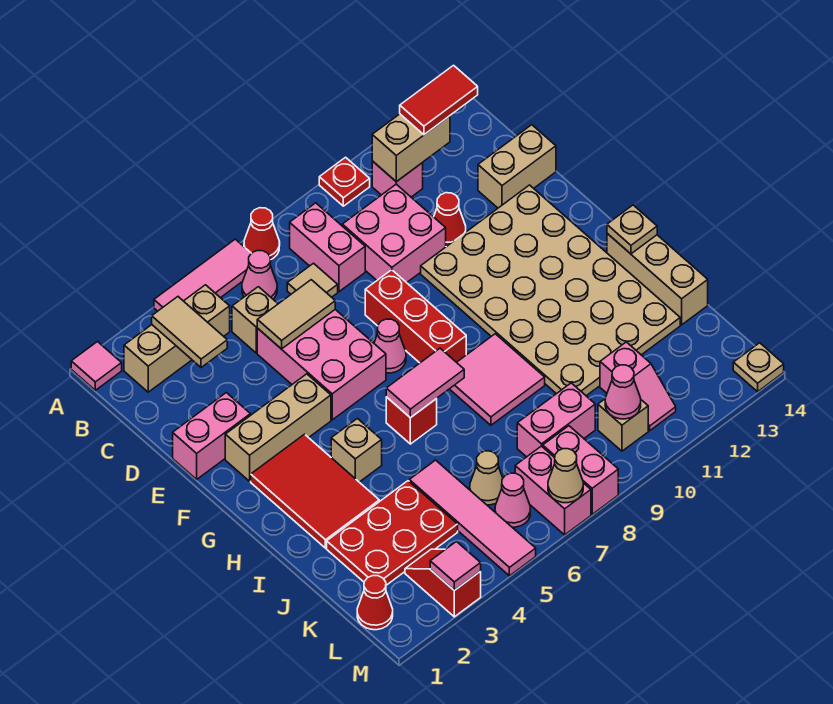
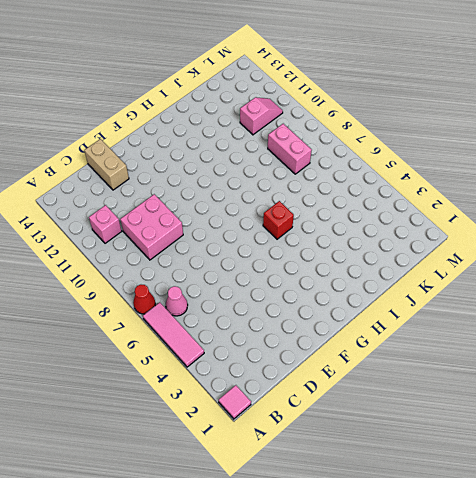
none -> red 1x1 plate [319,157,370,206]
none -> tan 1x3 brick [124,285,230,392]
none -> pink 1x2 brick [290,203,365,292]
none -> tan 1x1 brick [232,287,278,353]

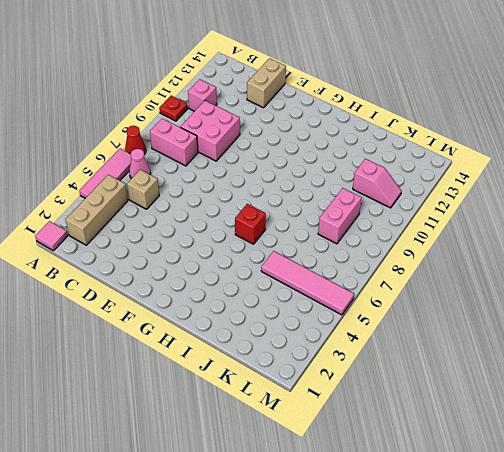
none -> tan 1x1 tile [287,263,338,297]
none -> pink 2x3 brick [257,310,386,420]
none -> red 1x1 cone [434,193,466,247]
none -> pink 1x2 brick [173,393,250,479]

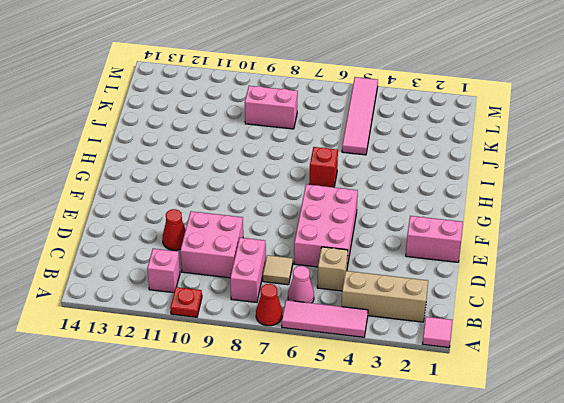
none -> tan 1x2 brick [478,125,556,208]
none -> red 1x3 brick [365,270,466,363]
none -> tan 4x6 plate [421,185,680,396]
none -> tan 1x3 brick [225,374,331,481]

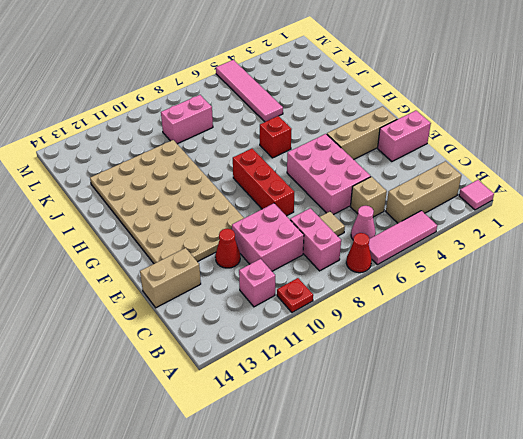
none -> pink 1x1 cone [374,319,406,373]
none -> red 2x3 tile [251,434,379,548]
none -> tan 1x1 brick [331,419,382,482]
none -> pink 2x2 tile [450,334,545,425]

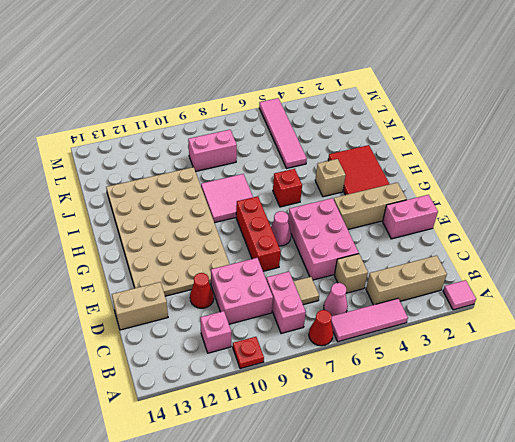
none -> tan 1x3 brick [607,233,708,325]
none -> red 2x3 plate [327,481,458,585]
none -> tan 1x1 cone [470,451,503,505]
none -> pink 1x2 slope [600,342,676,431]

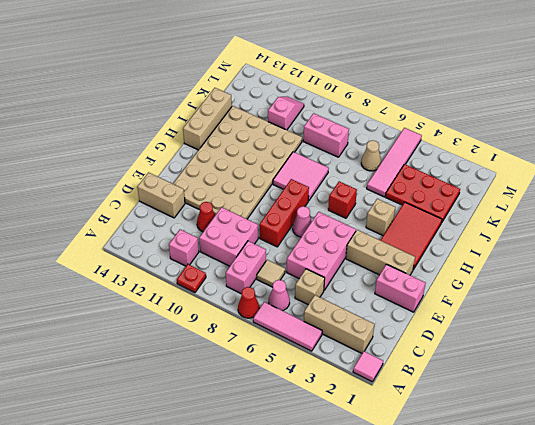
none -> red 1x1 cone [357,576,393,630]
none -> red 1x2 slope [405,549,481,617]
none -> pink 1x1 cone [495,473,530,527]
none -> pink 1x2 brick [515,446,591,535]

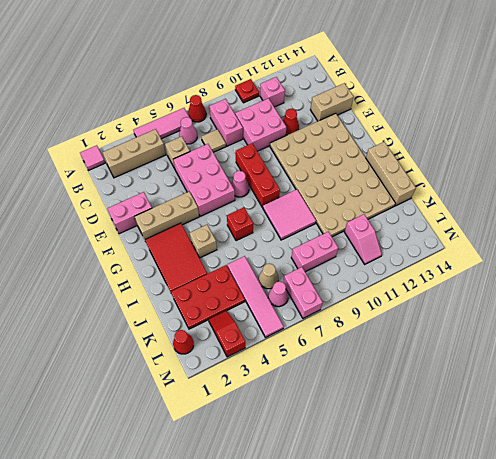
none -> pink 1x2 brick [543,426,618,514]
none -> tan 1x1 brick [598,398,648,451]
none -> tan 1x1 plate [733,343,784,392]
none -> tan 1x2 tile [152,297,227,368]

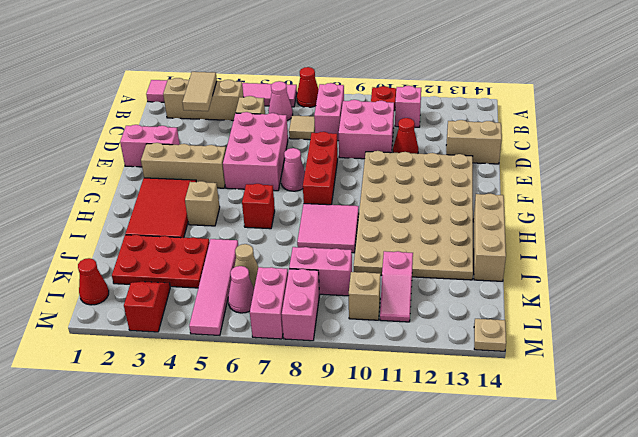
none -> tan 1x2 brick [372,114,450,182]
none -> tan 1x2 tile [257,280,335,349]
none -> pink 1x2 tile [386,348,464,418]
none -> tan 1x1 plate [607,205,657,254]

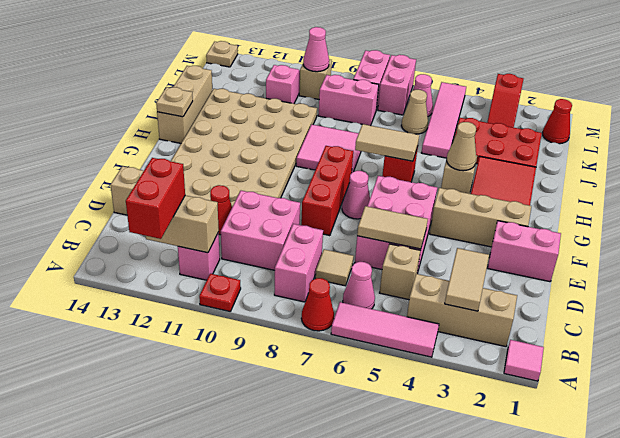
red 1x2 brick [126,158,185,239] -> red 1x2 tile [400,65,478,135]
tan 1x1 cone [447,122,476,171] -> tan 1x1 cone moved to [548,449,583,503]
tan 1x2 tile [355,124,419,161] -> pink 1x2 tile [386,348,464,418]
none -> pink 1x1 tile [430,542,481,590]

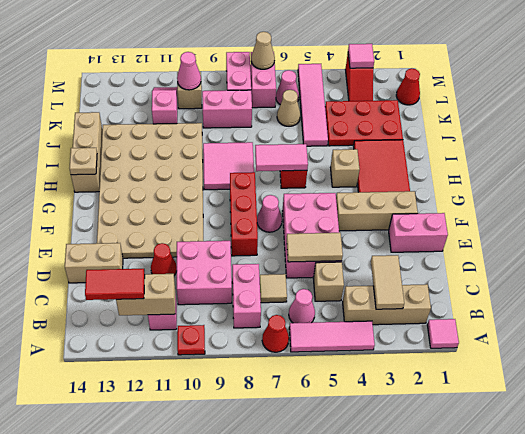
none -> tan 1x1 plate [733,343,784,392]

